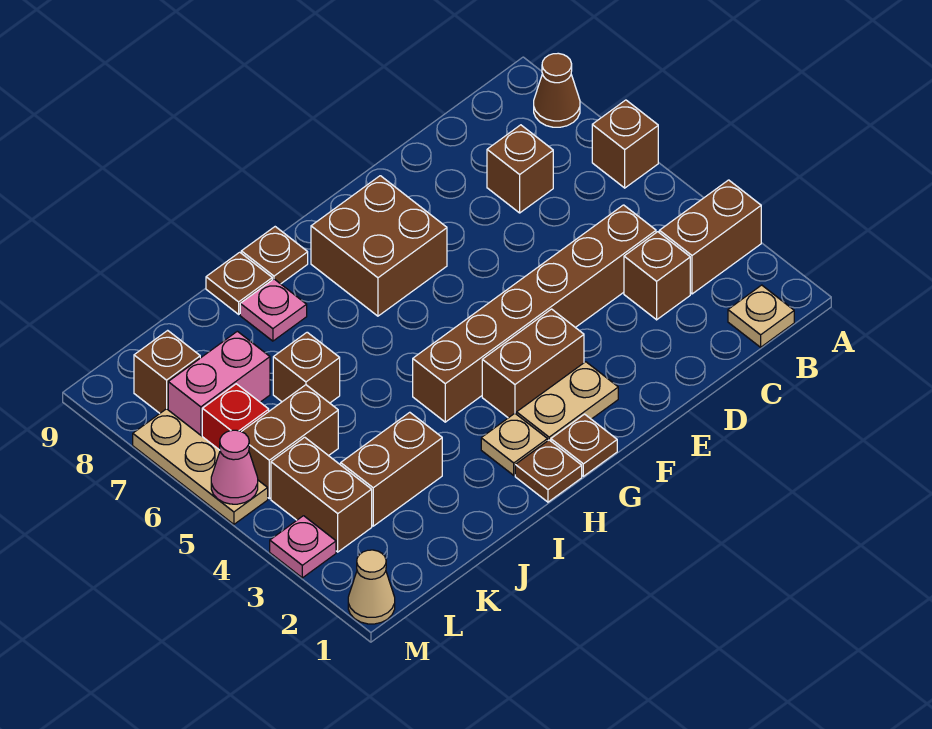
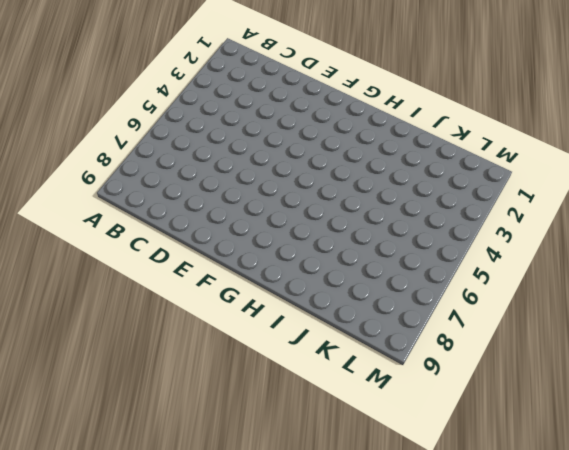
none -> brown 1x2 brick [659,180,761,294]
none -> brown 1x1 brick [592,100,658,188]
none -> brown 1x1 cone [534,53,580,127]

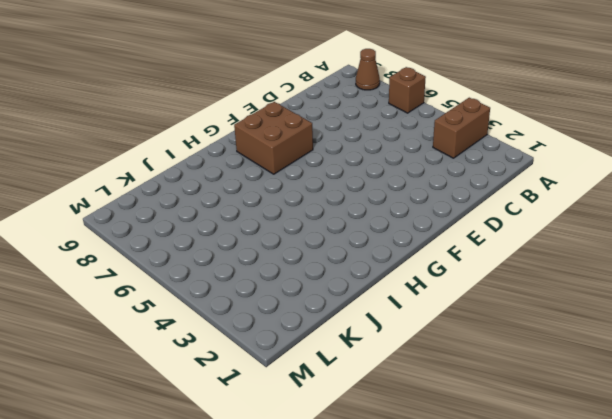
none -> tan 1x1 plate [728,285,794,347]
none -> brown 1x1 brick [624,232,690,320]
none -> brown 1x6 brick [413,205,656,422]

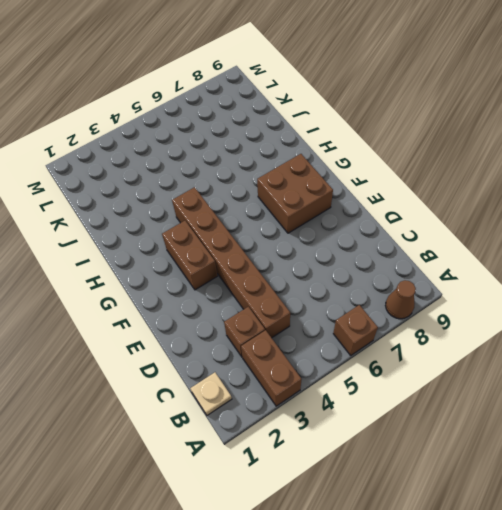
none -> brown 1x1 brick [487,125,553,213]
none -> tan 1x2 plate [517,362,618,441]
none -> brown 1x1 plate [551,414,617,476]

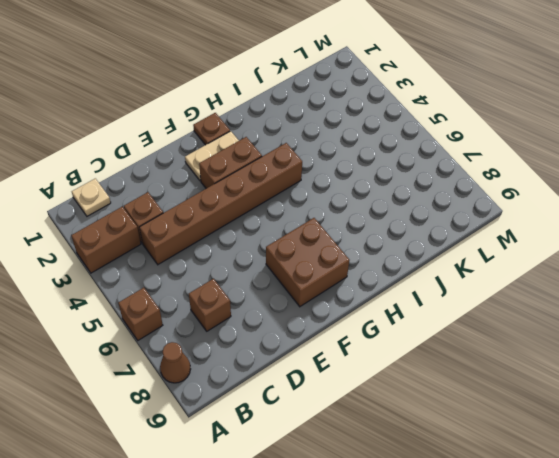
none -> brown 1x1 plate [515,440,582,502]
none -> tan 1x1 plate [481,413,548,475]
none -> brown 1x1 plate [241,227,308,284]

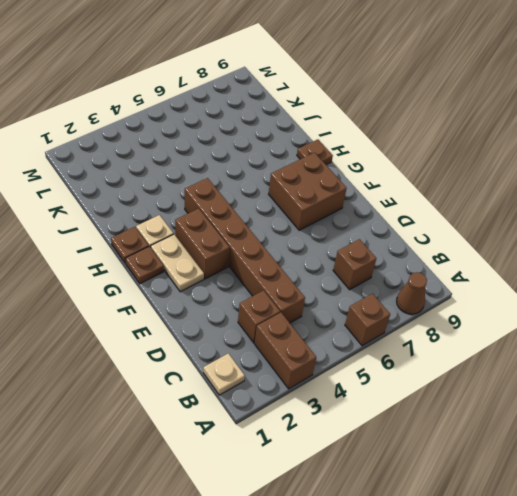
none -> pink 1x1 plate [240,279,307,341]
none -> brown 1x1 plate [206,252,272,314]
none -> brown 1x2 brick [341,412,442,526]

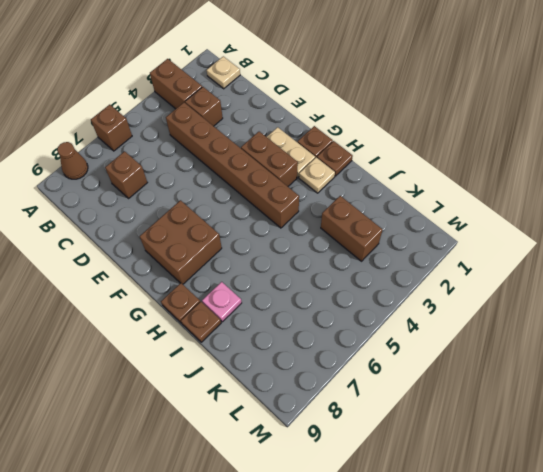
none -> brown 1x1 brick [273,332,340,403]
none -> brown 1x2 brick [242,385,338,499]
none -> pink 1x2 brick [168,331,270,436]

